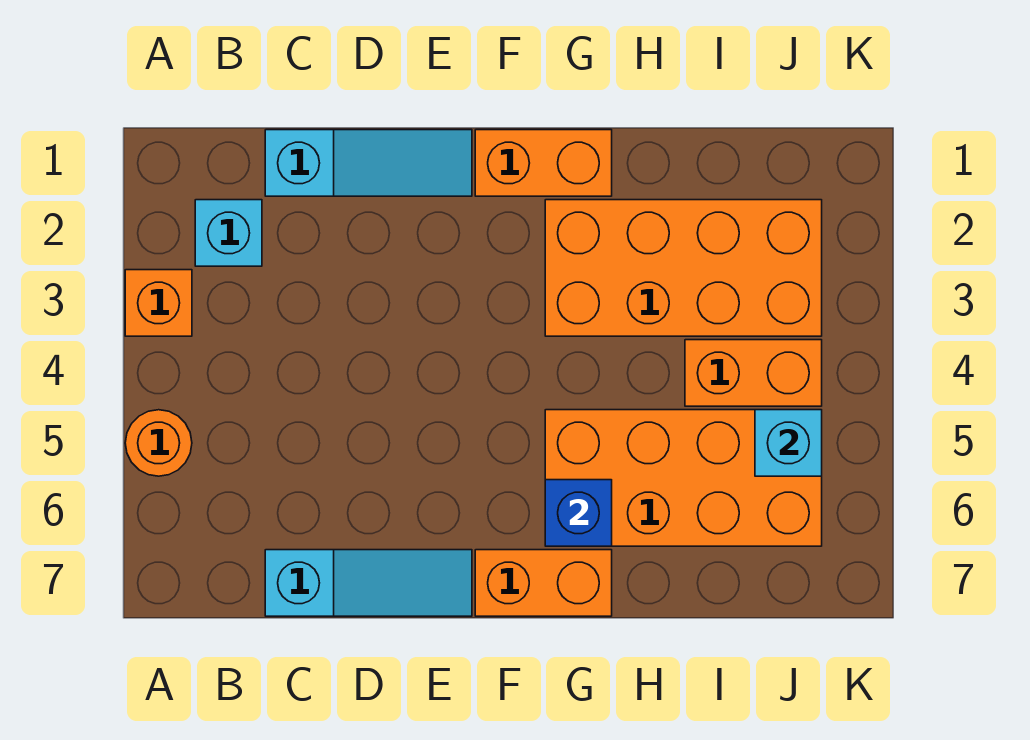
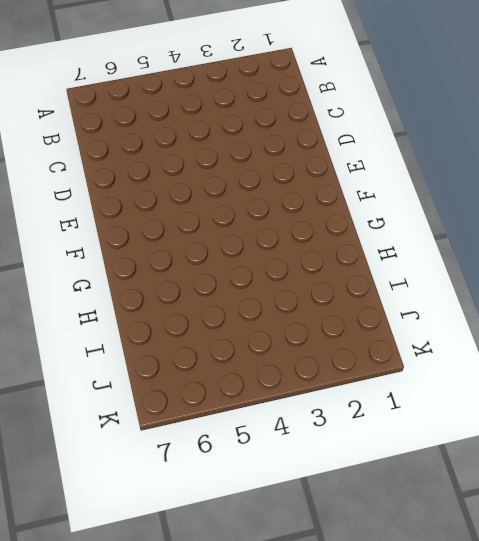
none -> orange 1x1 brick [125,270,192,336]
none -> orange 1x1 round brick [125,410,192,476]
none -> cyan 1x1 brick [195,200,262,266]

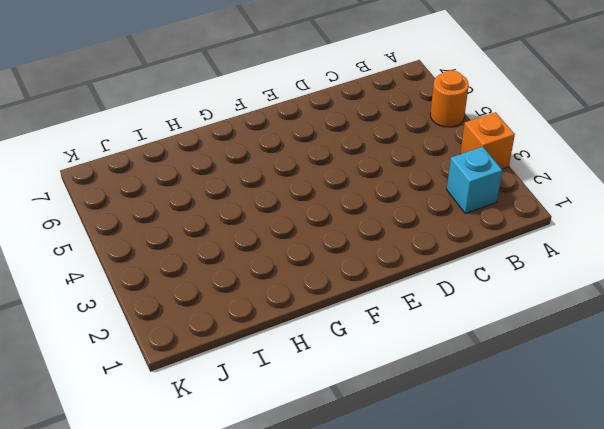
none -> cyan 1x3 slope [265,130,472,196]
none -> cyan 1x3 slope [265,550,472,616]
none -> orange 1x2 brick [475,130,612,196]

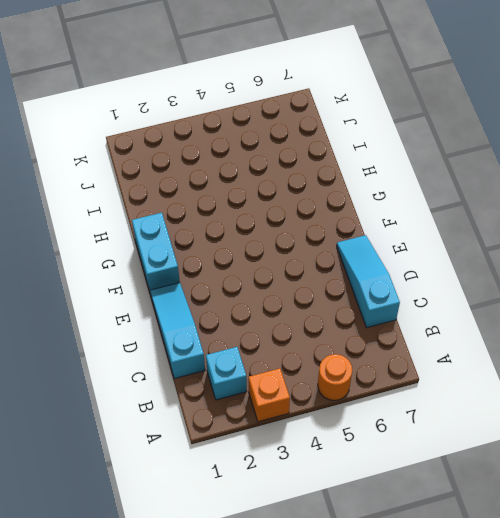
cyan 1x2 brick [132,213,180,290] -> orange 1x2 brick [475,130,612,196]
none -> orange 1x2 brick [475,550,612,616]
none -> orange 2x4 brick [545,200,822,336]
none -> orange 2x4 brick [545,410,822,546]

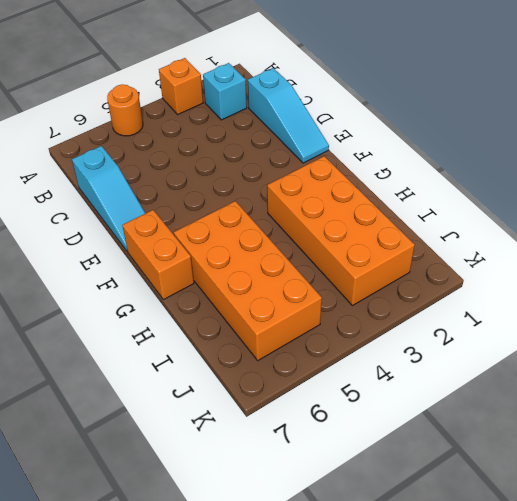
none -> orange 1x2 brick [475,130,612,196]
none -> orange 1x2 brick [685,340,822,406]
none -> blue 1x1 brick [545,480,612,546]

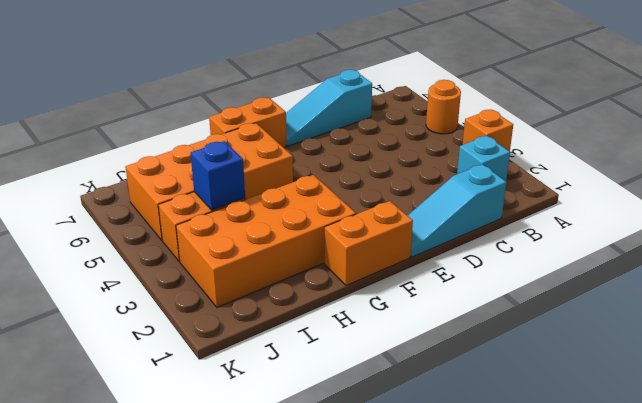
blue 1x1 brick [191,141,245,210] -> blue 1x1 brick moved to [545,480,612,546]
none -> cyan 1x1 brick [755,410,822,476]

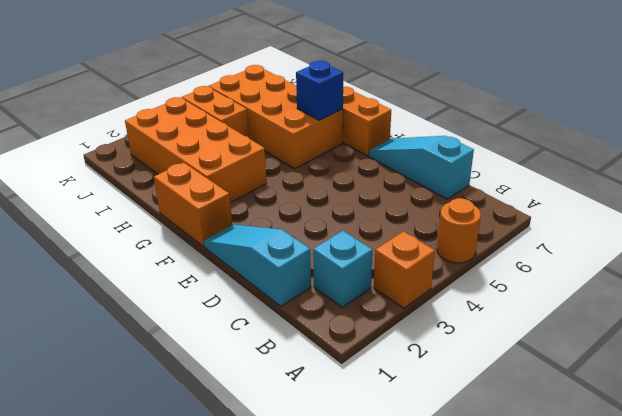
none -> cyan 1x1 brick [755,410,822,476]

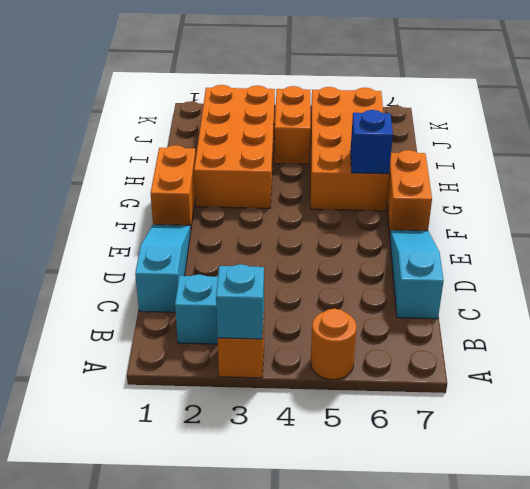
cyan 1x1 brick [216,264,264,339] -> cyan 1x1 brick moved to [755,410,822,476]

